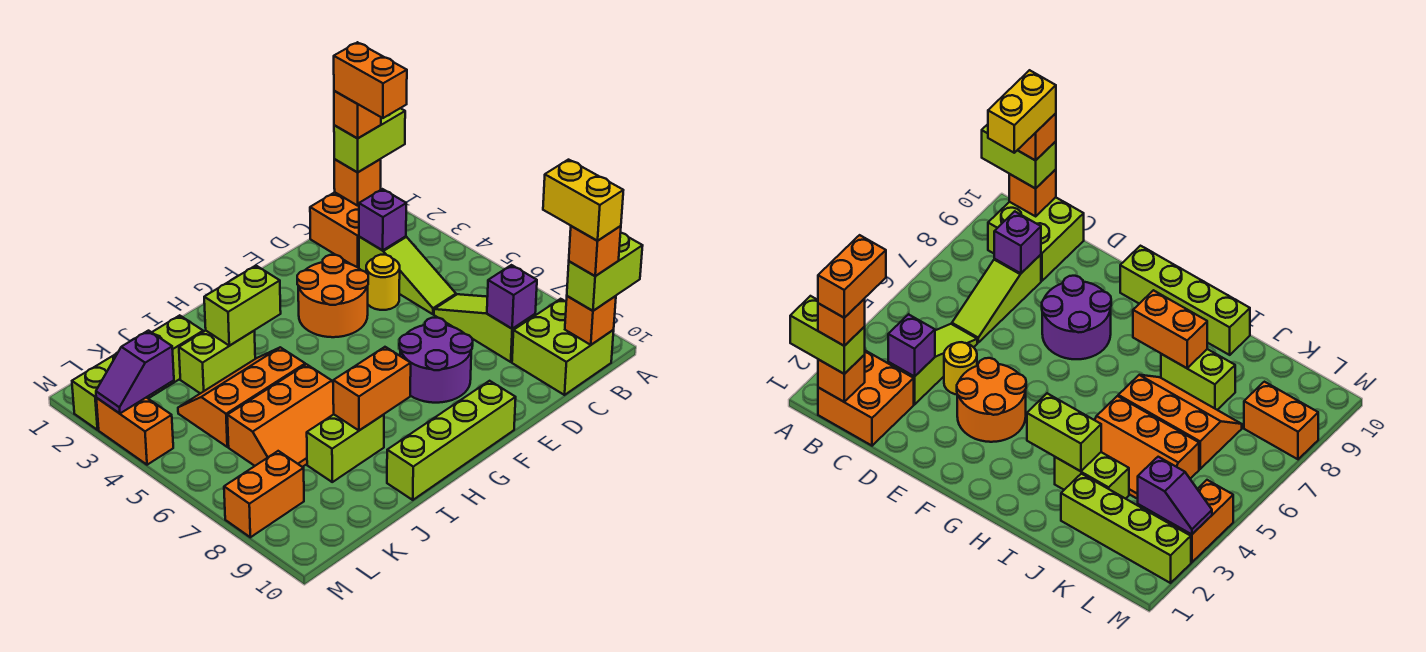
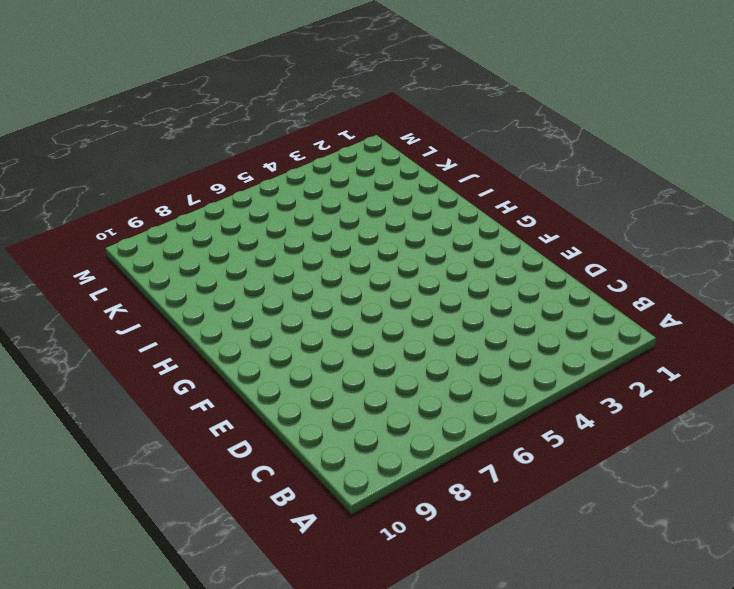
none -> orange 2x2 brick [310,192,359,268]
none -> lime 2x2 brick [512,299,614,395]
none -> lime 1x3 slope [359,236,456,314]

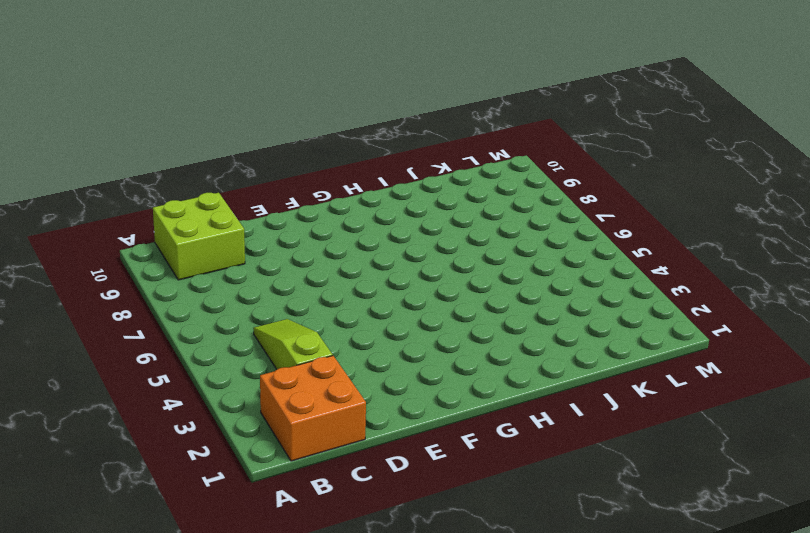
none -> lime 1x3 slope [434,294,535,362]
none -> yellow 1x1 round brick [366,255,400,310]
none -> orange 2x2 round brick [297,255,368,337]

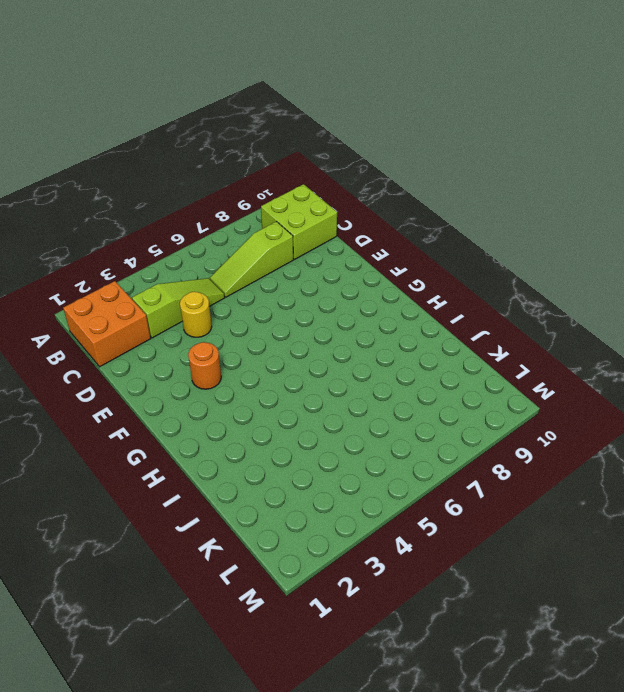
orange 1x1 round brick [188,342,221,389] -> orange 2x2 round brick [297,255,368,337]
none -> purple 2x2 round brick [399,318,473,403]
none -> lime 1x4 brick [387,381,516,500]
none -> lime 1x2 brick [179,331,255,393]

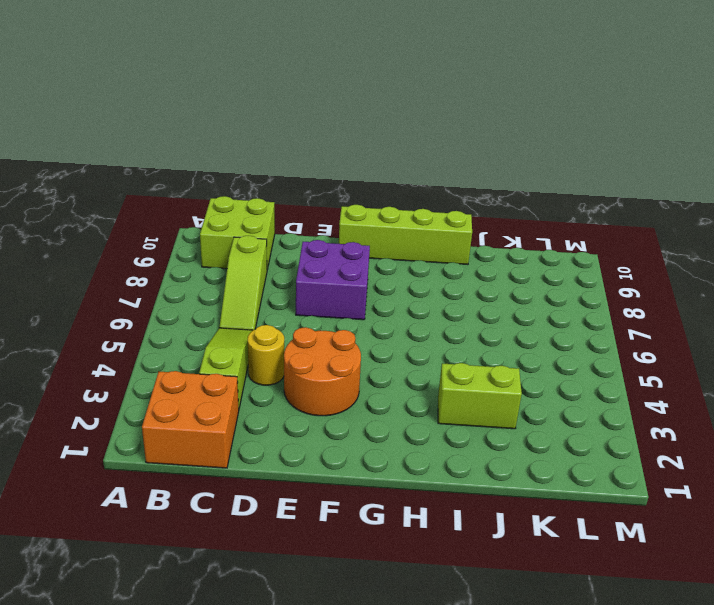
purple 2x2 brick [296,240,370,320] -> purple 2x2 round brick [399,318,473,403]
none -> orange 2x3 slope [178,347,305,447]
none -> orange 2x3 slope [227,364,334,467]
none -> lime 1x2 brick [307,415,384,482]

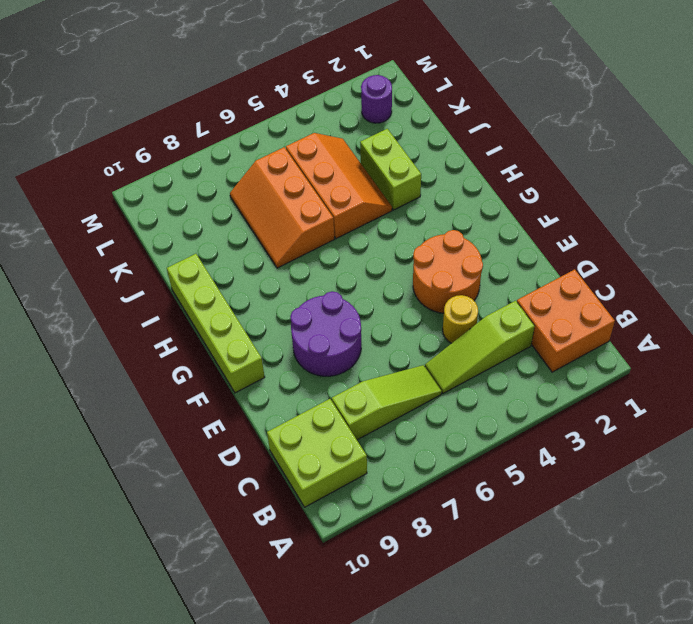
purple 1x1 round brick [361,75,392,123] -> lime 1x4 brick [72,315,203,430]
none -> lime 1x2 brick [307,415,384,482]
none -> orange 1x2 brick [224,451,304,537]
none -> orange 1x2 brick [96,397,173,465]

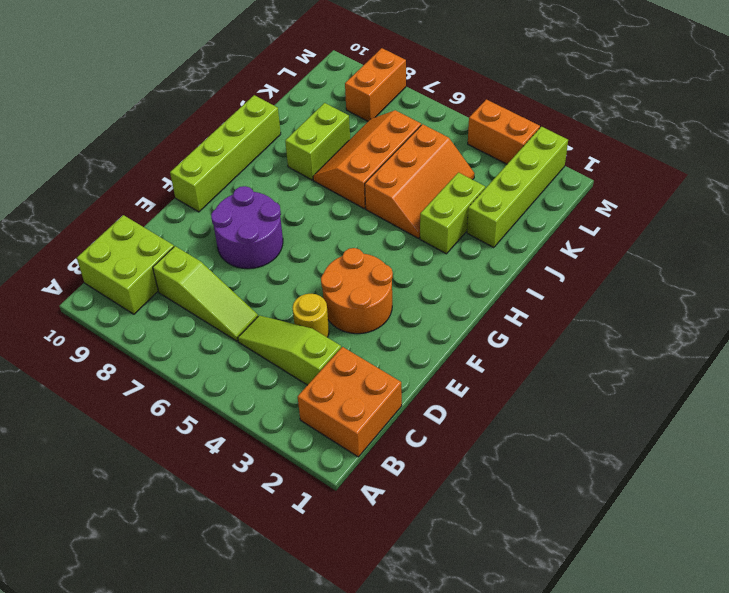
none -> orange 1x1 brick [334,159,381,206]
none -> orange 1x1 brick [565,296,616,345]
none -> purple 1x1 brick [359,189,406,250]

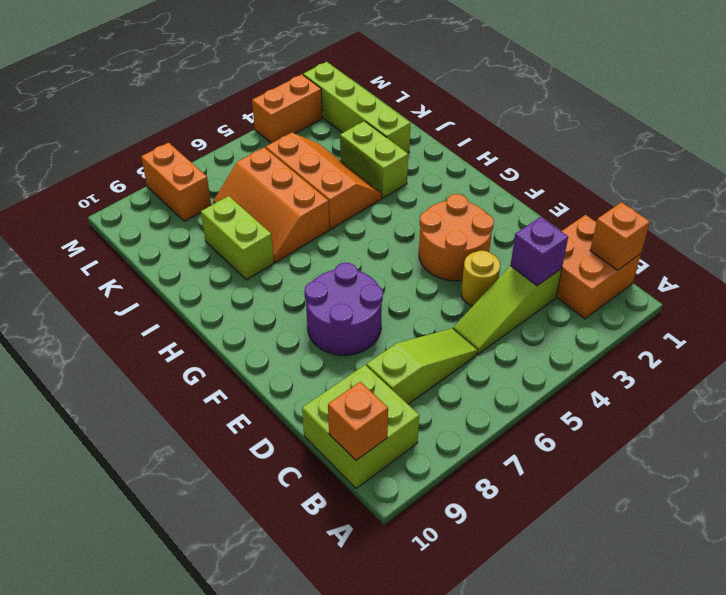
none -> lime 1x4 brick [387,381,516,500]
none -> purple 1x1 brick [487,265,537,329]
none -> lime 1x2 brick [204,266,281,345]

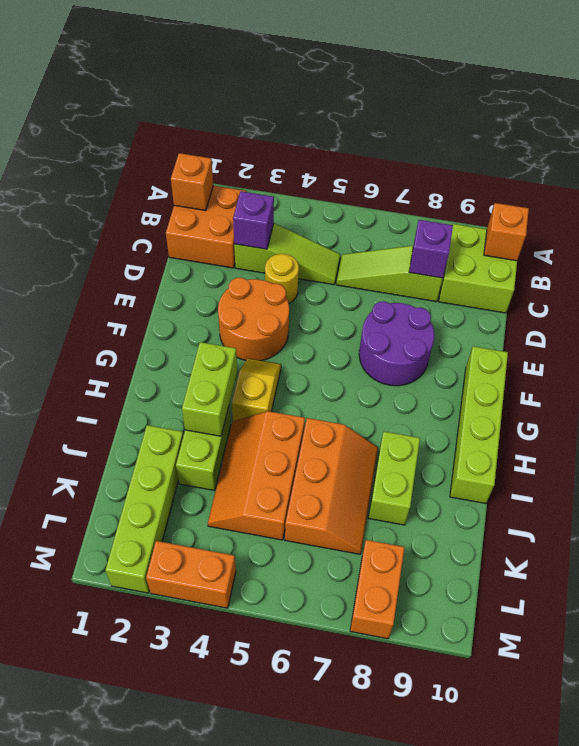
yellow 1x2 slope [232,358,281,421] -> none
none -> orange 1x2 brick [333,347,411,430]
none -> purple 1x2 slope [96,331,174,414]
none -> lime 1x2 brick [334,108,405,172]

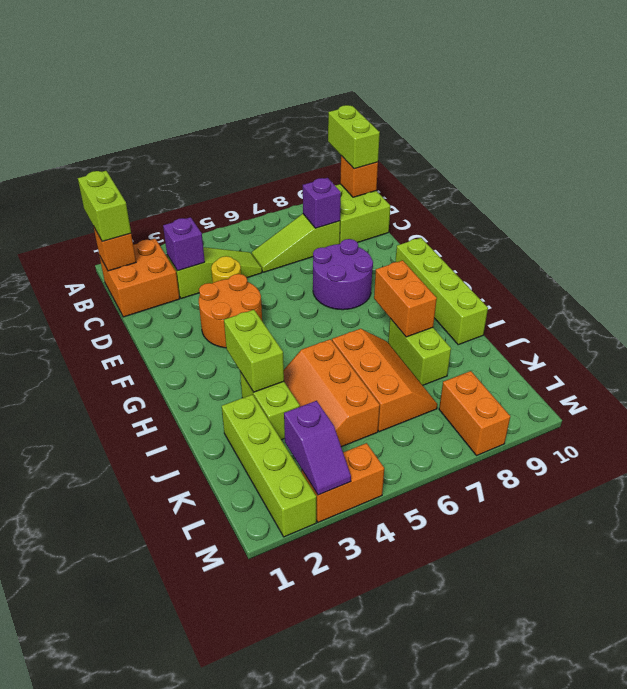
none -> orange 1x1 brick [334,91,381,138]
none -> orange 1x1 brick [569,226,621,276]
none -> orange 1x2 brick [334,42,407,118]

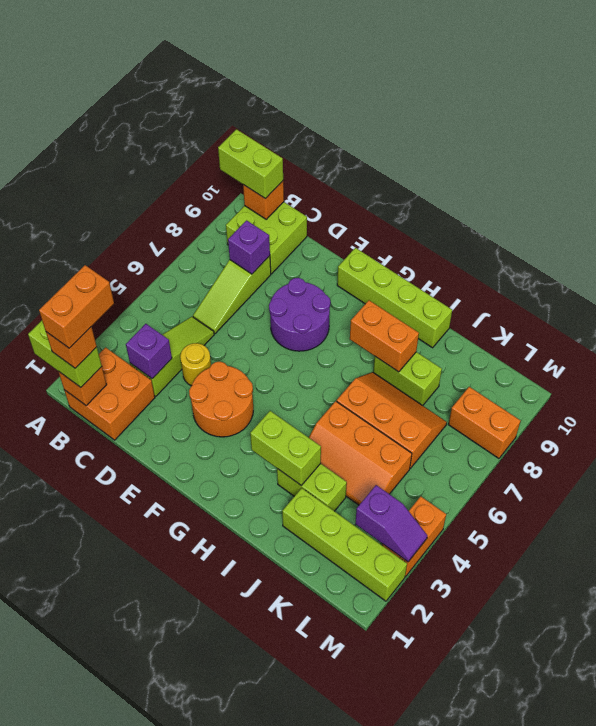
none -> orange 1x1 brick [569,226,621,276]
none -> yellow 1x2 brick [543,160,623,241]

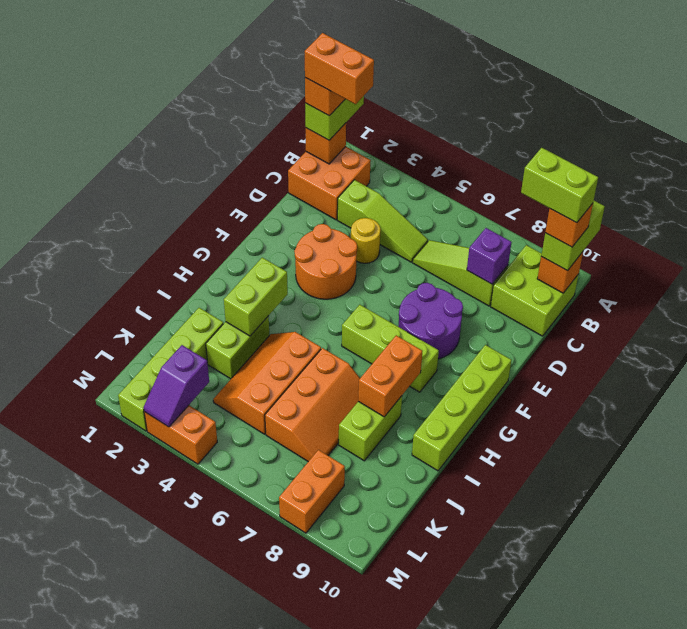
lime 1x2 brick [521,148,598,223] -> yellow 1x2 brick [543,160,623,241]
lime 1x3 brick [342,305,439,392] -> none
none -> purple 1x1 brick [359,189,406,250]

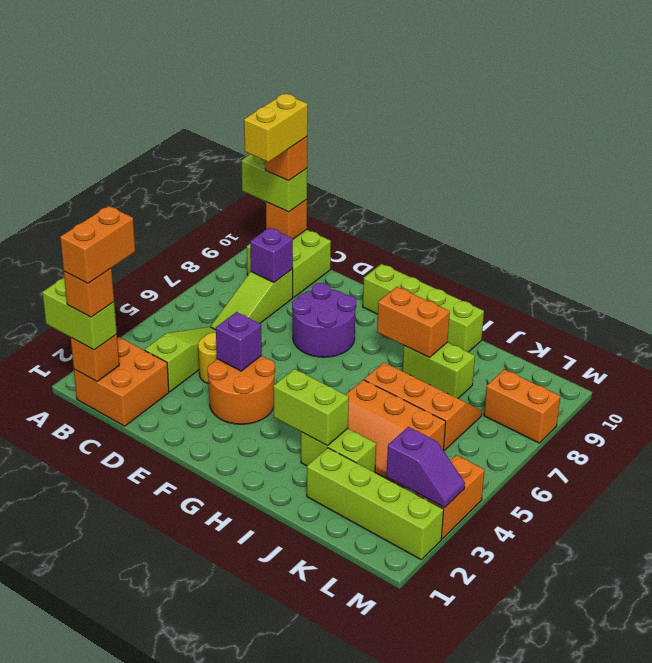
purple 1x1 brick [216,312,262,371] -> purple 1x1 brick moved to [359,189,406,250]

